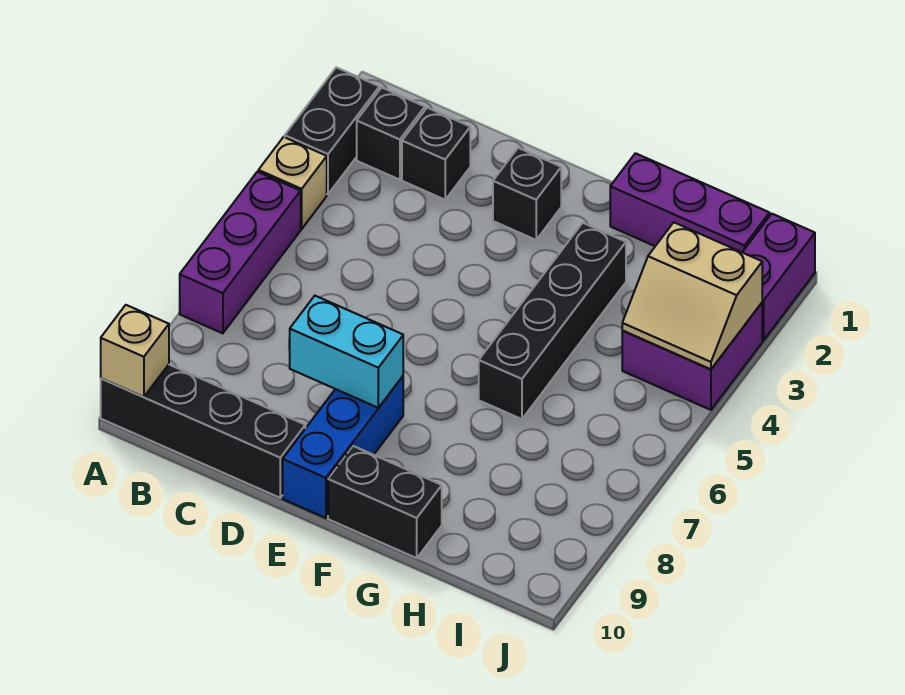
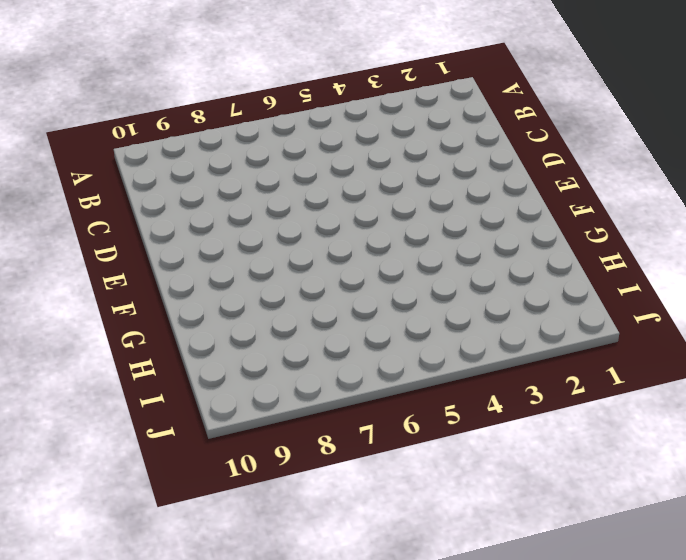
none -> black 1x2 brick [285,67,379,194]
none -> tan 1x1 brick [258,137,327,229]
none -> purple 1x3 brick [180,172,301,333]

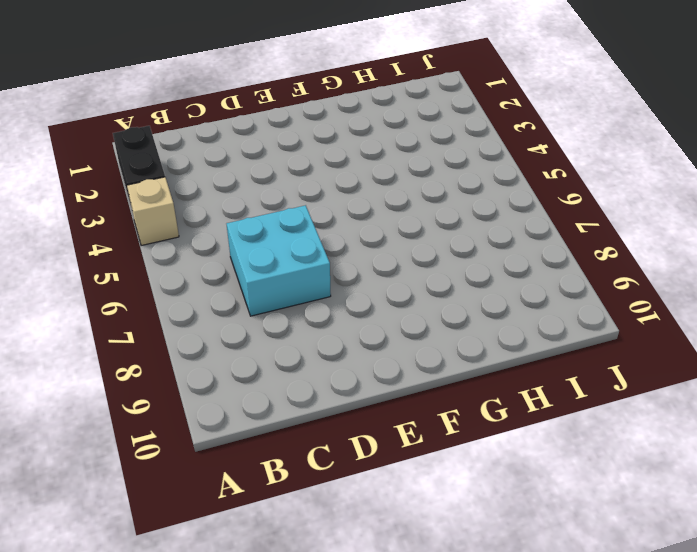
cyan 2x2 brick [227,205,331,316] -> none
none -> purple 1x3 brick [180,172,301,333]
none -> black 1x4 brick [101,365,305,498]
none -> black 1x1 brick [357,88,425,180]

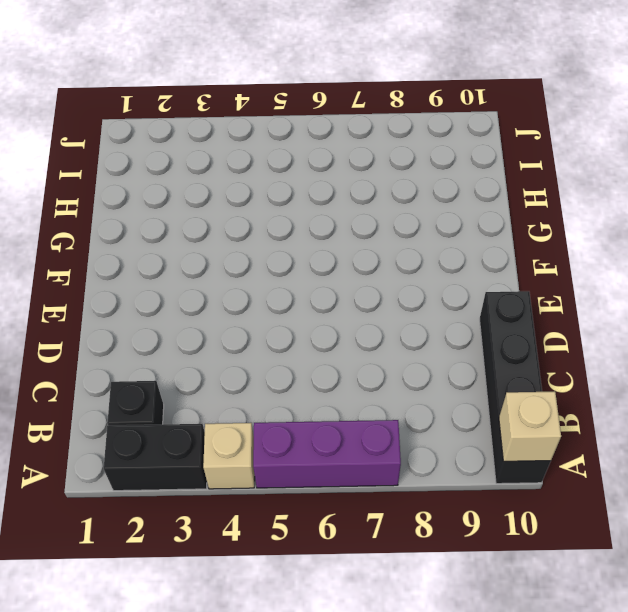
none -> black 1x1 brick [402,108,470,200]
none -> black 1x1 brick [493,148,561,240]
none -> blue 1x3 brick [283,376,403,518]

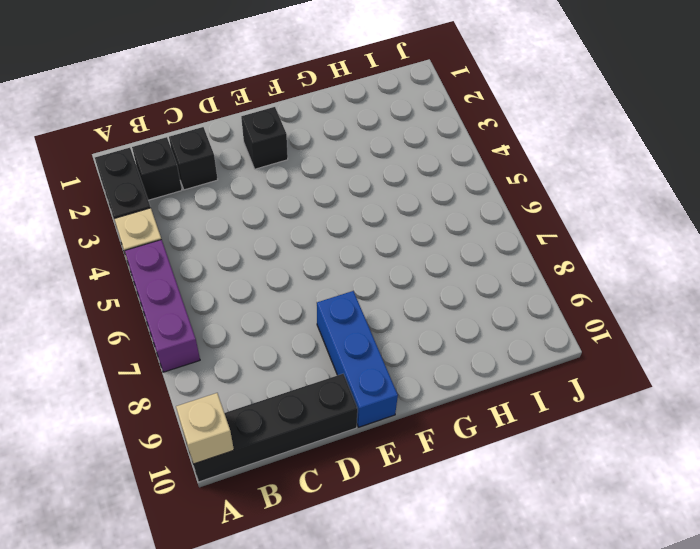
none -> black 1x2 brick [328,446,442,558]
none -> purple 1x3 brick [610,153,770,252]
none -> black 1x4 brick [479,223,626,419]

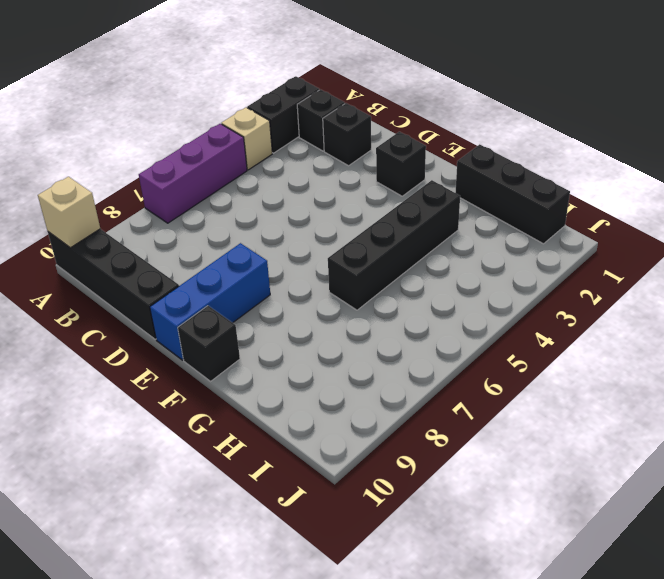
black 1x1 brick [178,306,240,381] -> black 1x2 brick [328,446,442,558]
black 1x3 brick [455,144,570,244] -> purple 1x3 brick [610,153,770,252]
none -> purple 2x2 brick [622,303,762,410]
none -> purple 1x2 brick [742,214,815,340]
none -> cyan 1x2 brick [290,296,403,408]

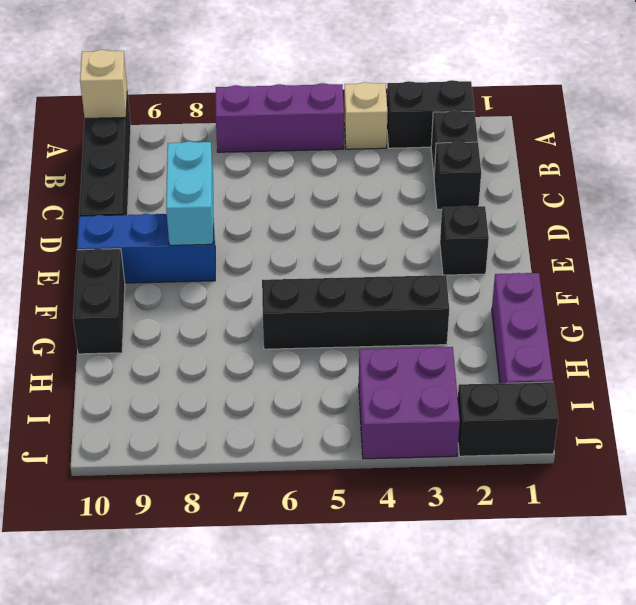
black 1x2 brick [458,382,558,456] -> purple 1x2 brick [742,214,815,340]
none -> tan 2x2 slope [622,222,762,369]

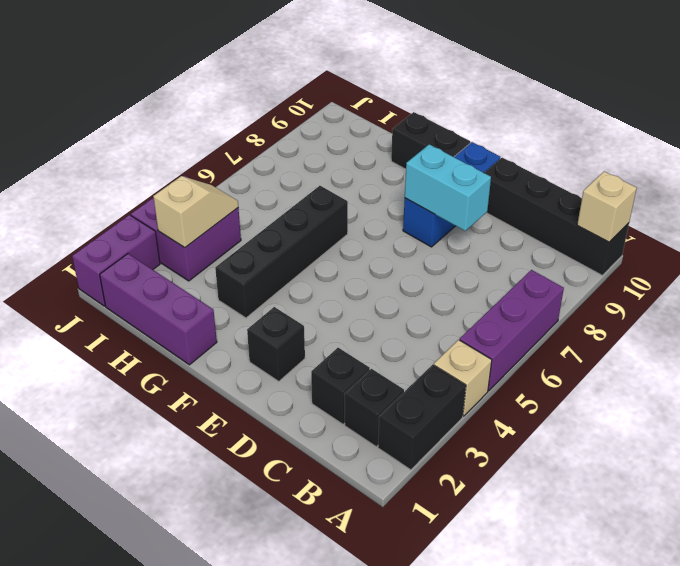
tan 1x2 slope [153,176,238,248] -> tan 2x2 slope [622,222,762,369]

